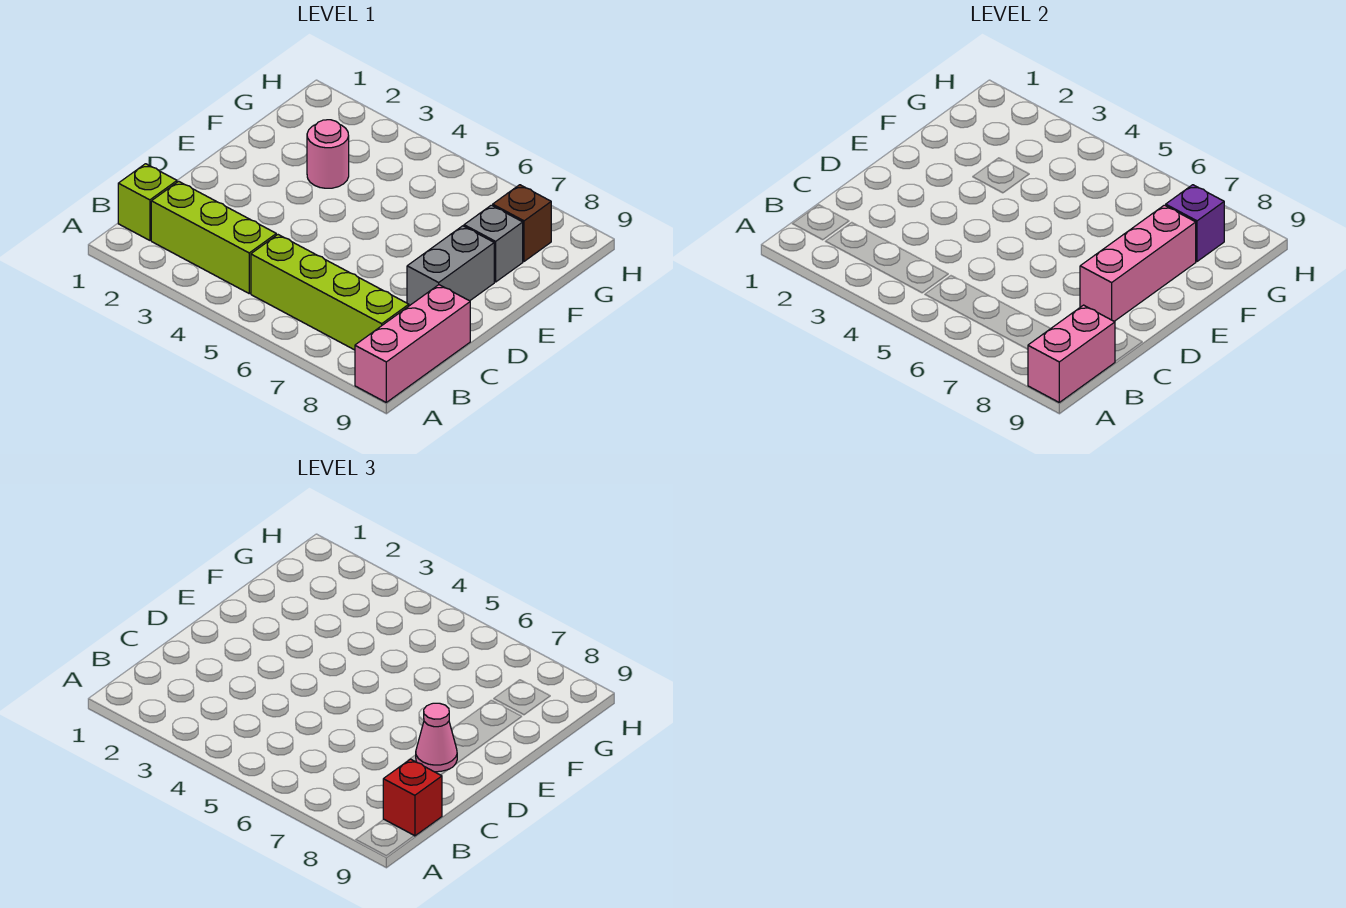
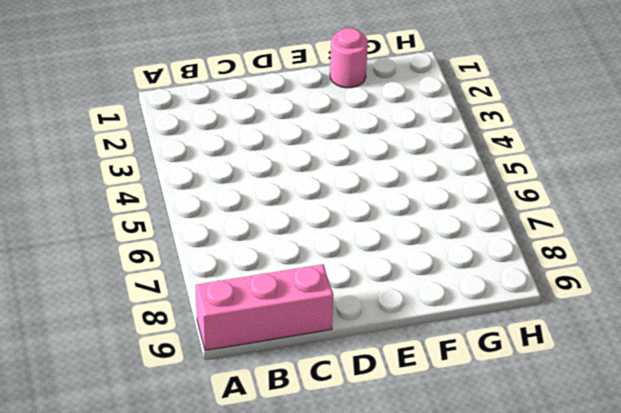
pink 1x1 round brick [330,28,368,88] -> pink 1x1 round brick moved to [307,120,349,188]
none -> lime 1x1 brick [118,164,177,240]
none -> lime 1x3 brick [151,181,276,293]
none -> lime 1x4 brick [251,235,409,350]

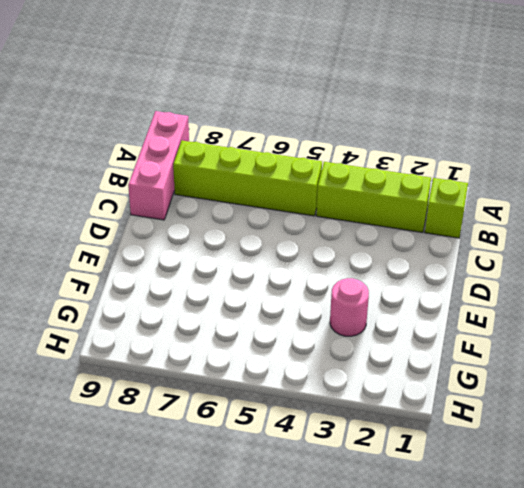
none -> grey 1x2 brick [407,226,494,306]
none -> grey 1x1 brick [464,205,523,282]
none -> brown 1x1 brick [493,185,551,261]

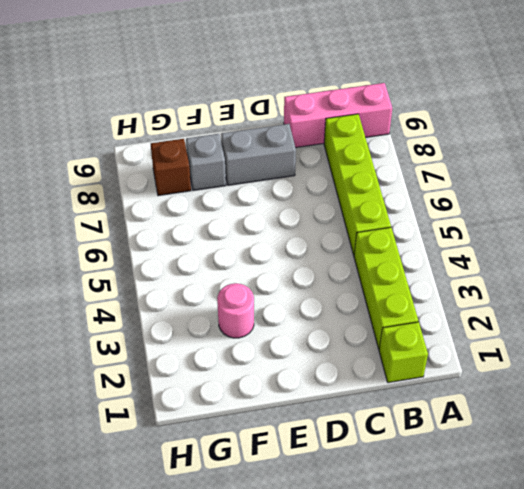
none -> pink 1x2 brick [1028,305,1115,402]
none -> pink 1x3 brick [1080,205,1196,321]
none -> purple 1x1 brick [1166,185,1224,261]

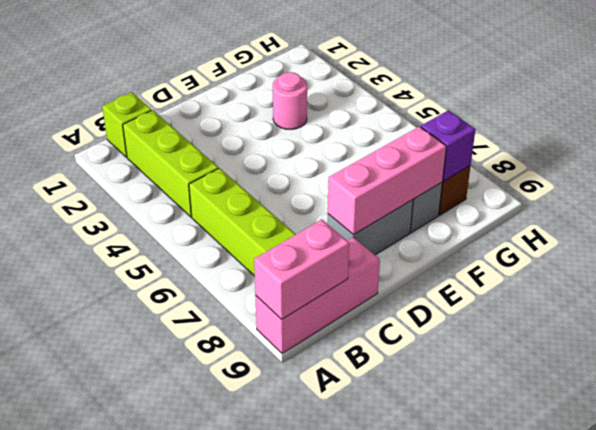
none -> red 1x1 brick [383,759,442,836]
none -> pink 1x1 cone [416,703,457,772]

